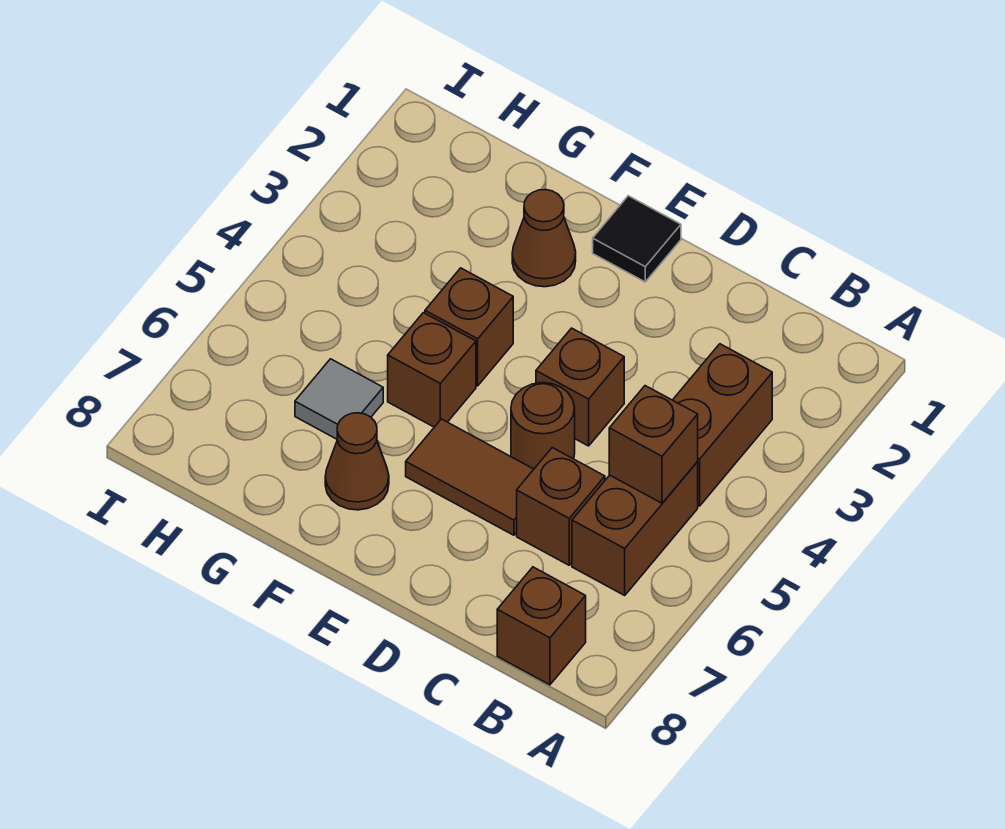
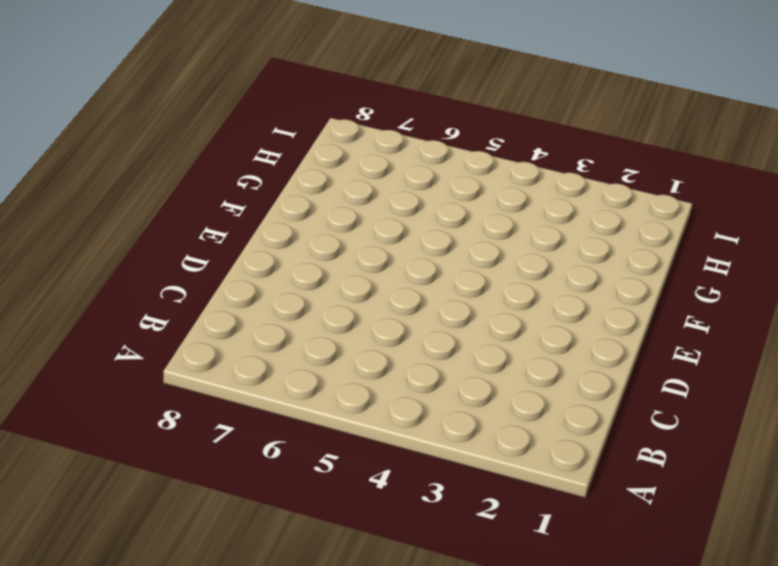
none -> brown 1x2 brick [673,344,772,506]
none -> brown 1x2 brick [572,462,698,595]
none -> brown 1x1 brick [497,567,586,685]

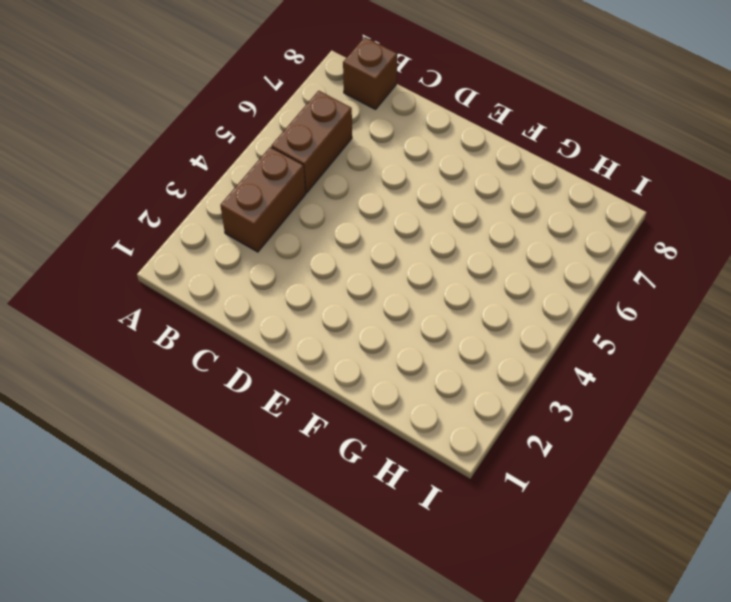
none -> brown 1x1 brick [517,448,605,565]
none -> brown 1x1 brick [536,328,624,446]
none -> brown 1x1 round brick [511,383,575,469]

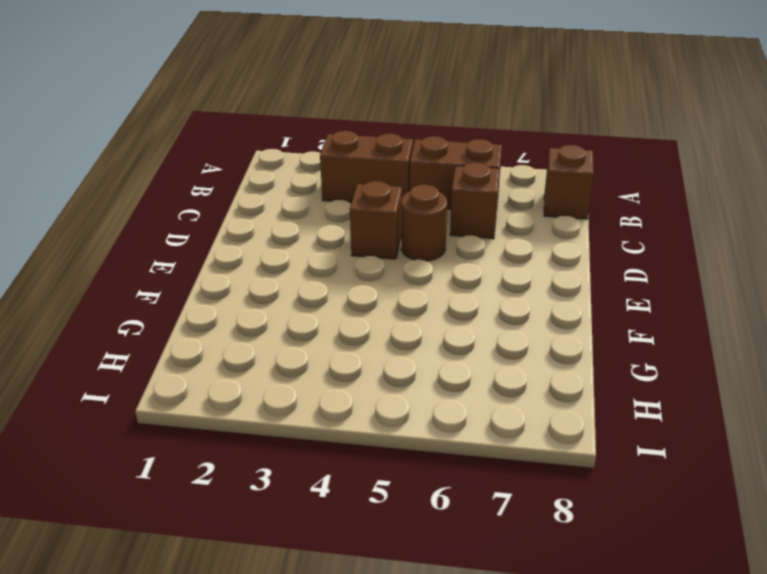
none -> brown 1x2 tile [406,419,534,535]
none -> black 1x1 tile [593,196,681,282]
none -> brown 1x1 cone [512,190,576,287]

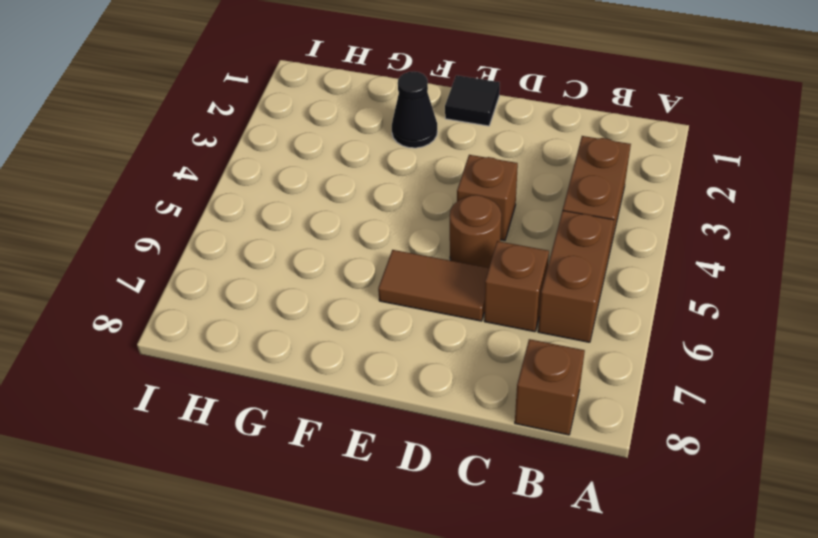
black 1x1 cone [392,71,437,148] -> brown 1x1 cone [512,190,576,287]
none -> brown 1x1 brick [425,268,513,386]
none -> brown 1x1 brick [388,313,476,427]
none -> brown 1x1 cone [325,413,389,510]

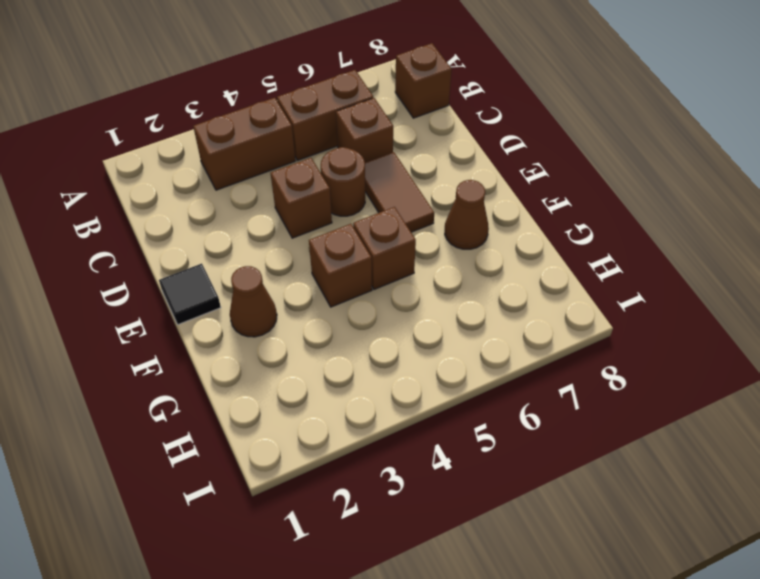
none -> grey 1x1 tile [295,359,383,439]
none -> brown 1x1 brick [609,386,698,503]

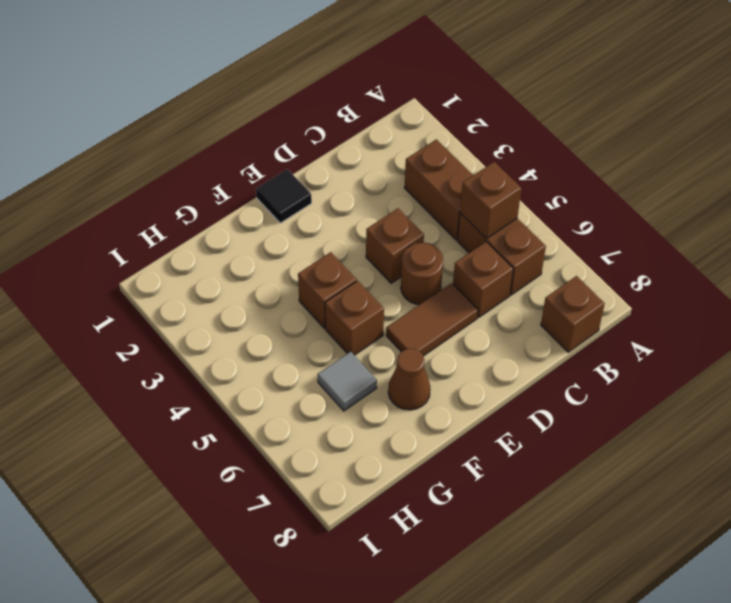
none -> brown 1x1 cone [512,190,576,287]

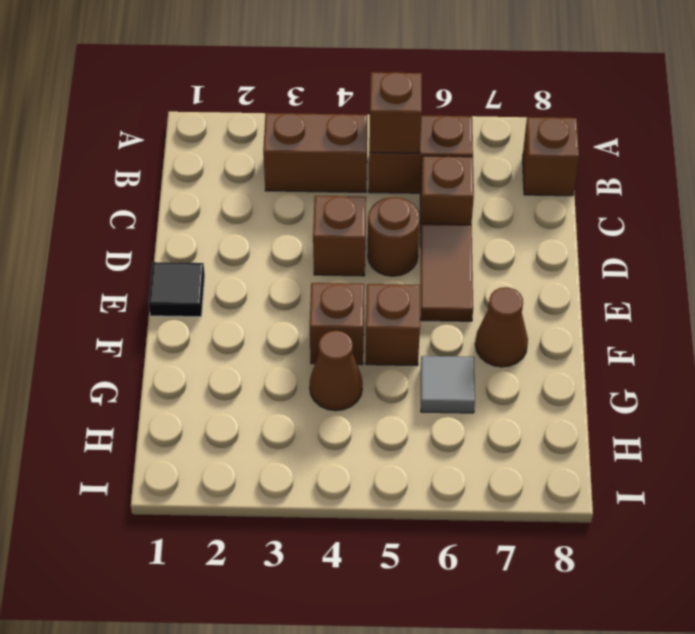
brown 1x1 cone [310,331,363,411] -> brown 1x1 cone moved to [512,190,576,287]

